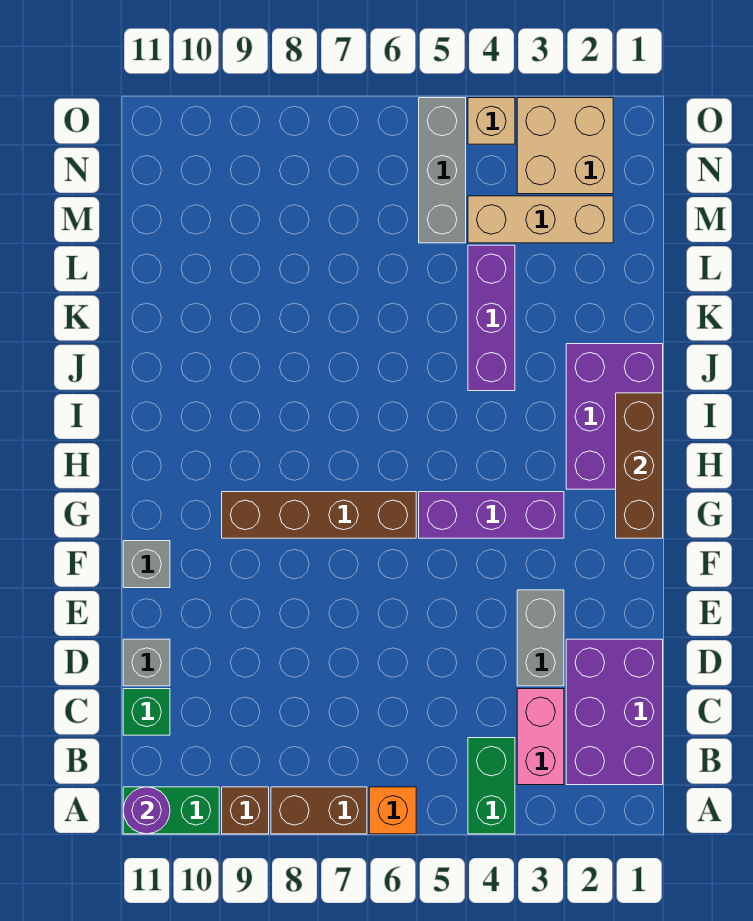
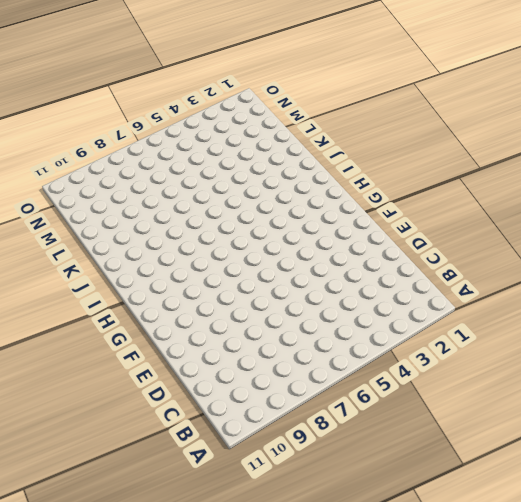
none -> green 1x2 brick [468,738,515,834]
none -> orange 1x1 brick [369,787,416,834]
none -> brown 1x2 brick [271,787,367,834]

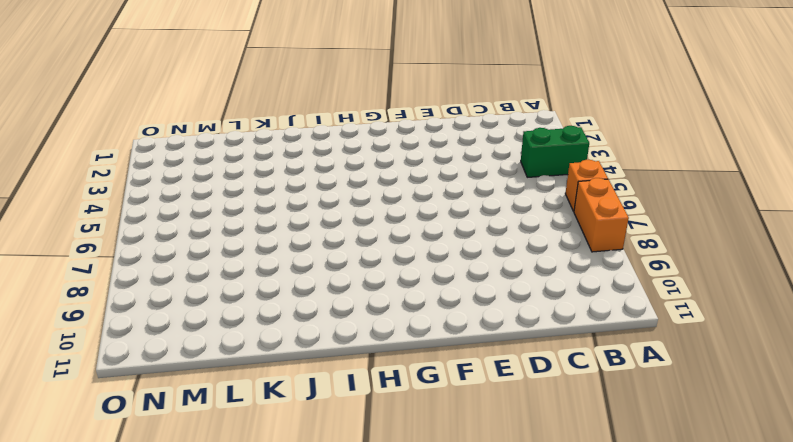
orange 1x2 brick [574,178,629,252] -> brown 1x2 brick [271,787,367,834]
none -> brown 1x1 brick [222,787,269,834]
none -> green 1x2 brick [123,787,219,834]
none -> purple 2x3 brick [566,639,663,785]

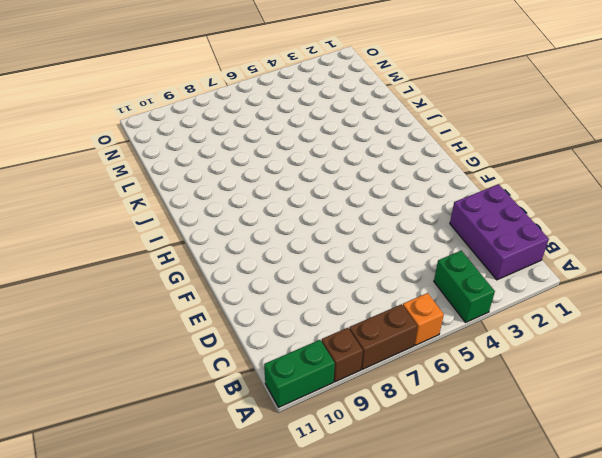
none -> pink 1x2 brick [517,689,564,785]
none -> green 1x1 brick [123,689,170,735]
none -> grey 1x2 brick [517,590,564,686]

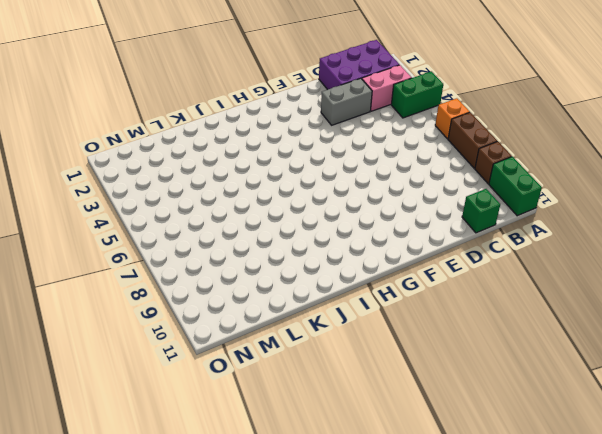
none -> grey 1x1 brick [123,639,170,686]
none -> grey 1x1 brick [123,541,170,588]
none -> purple 1x3 brick [419,492,564,538]

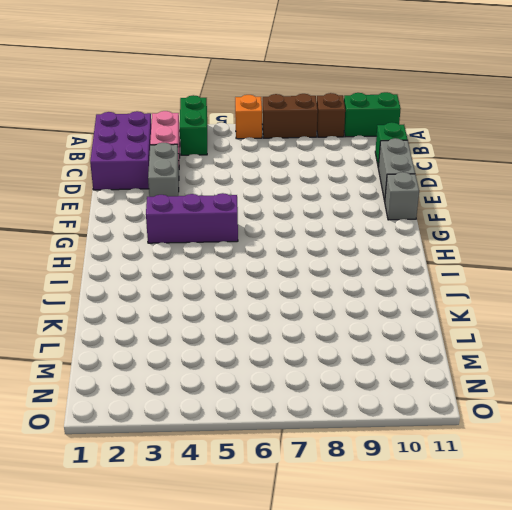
grey 1x2 brick [378,138,415,201] -> grey 1x1 brick [123,639,170,686]
none -> brown 1x4 brick [222,492,416,538]
none -> purple 2x3 brick [566,344,663,489]
none -> purple 1x3 brick [468,245,515,391]

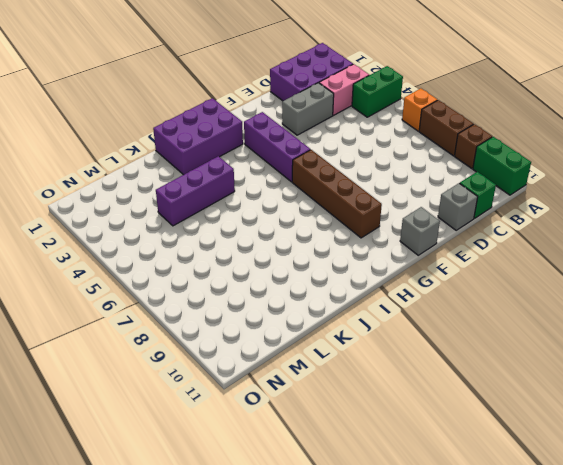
none -> tan 1x3 brick [468,196,613,243]
none -> grey 1x3 brick [419,98,466,243]
none -> tan 2x2 brick [517,98,613,194]

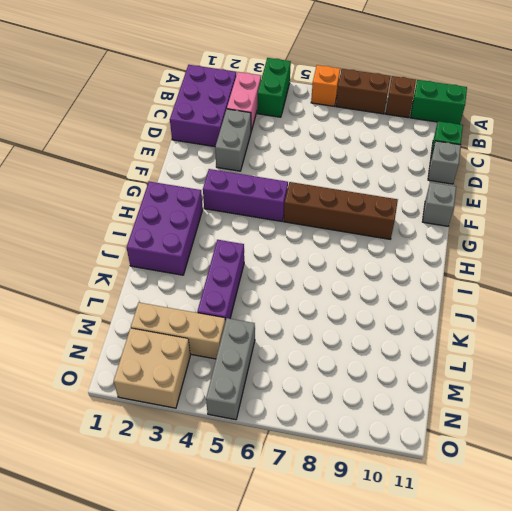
none -> tan 1x1 brick [468,98,515,144]
none -> purple 1x1 round brick [123,787,170,834]
none -> brown 1x3 brick [616,393,663,538]

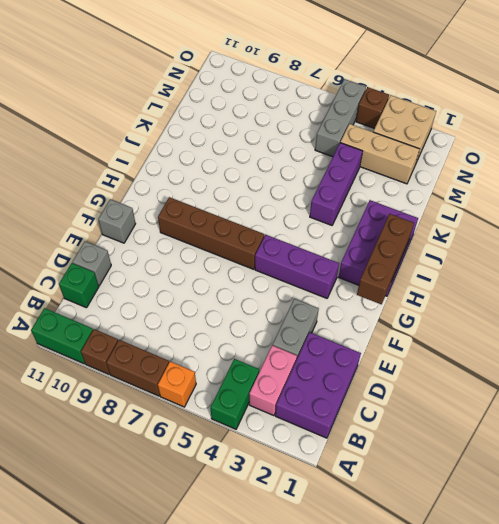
brown 1x1 brick [356,87,389,128] -> tan 1x1 brick [468,98,515,144]
none -> purple 1x1 round brick [123,787,170,834]

